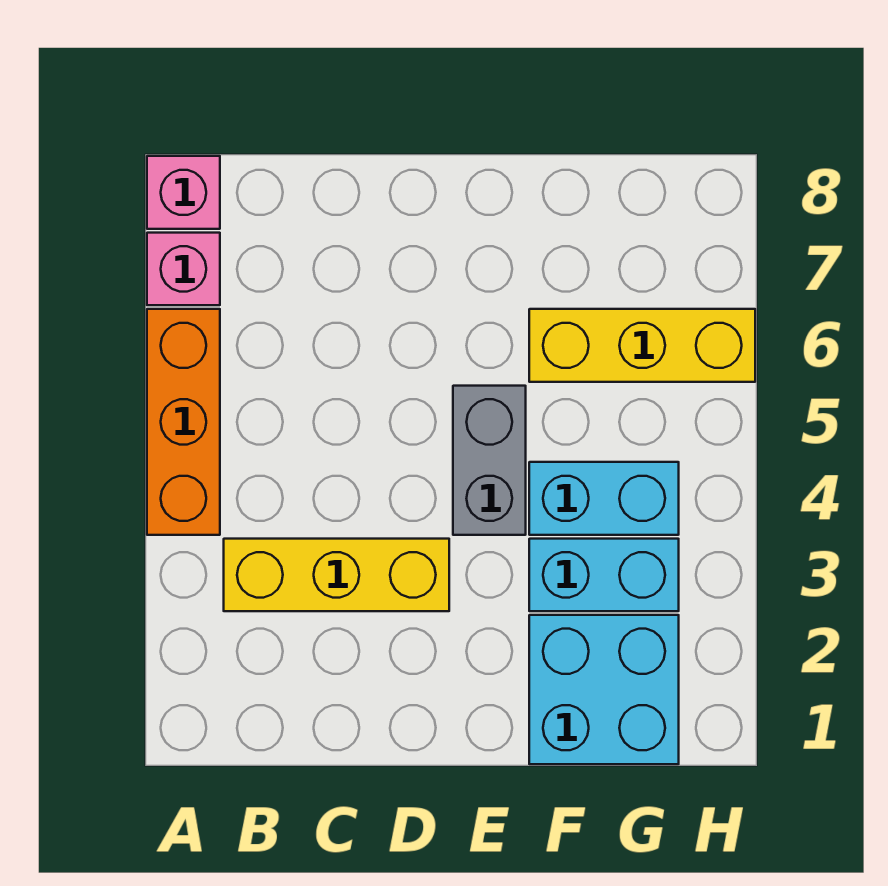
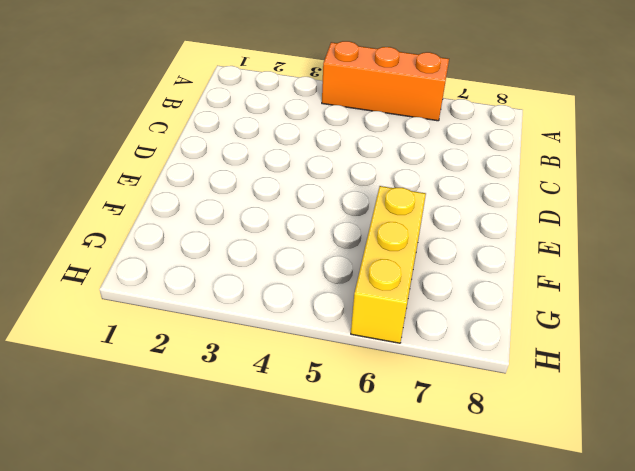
none -> pink 1x1 brick [147,233,220,305]
none -> pink 1x1 brick [147,156,220,229]

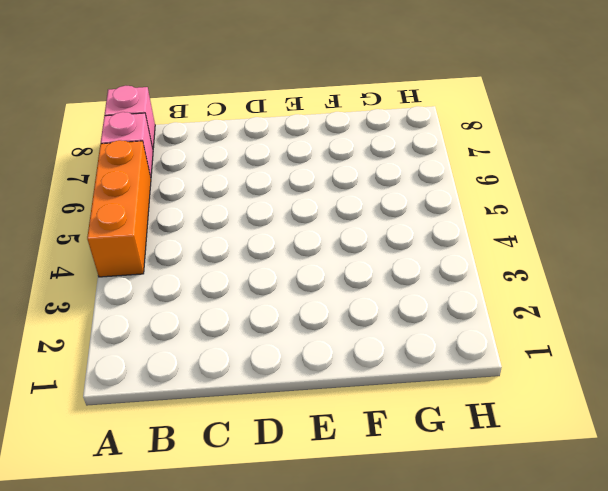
none -> yellow 1x3 brick [224,539,449,611]
none -> grey 1x2 brick [453,386,526,535]

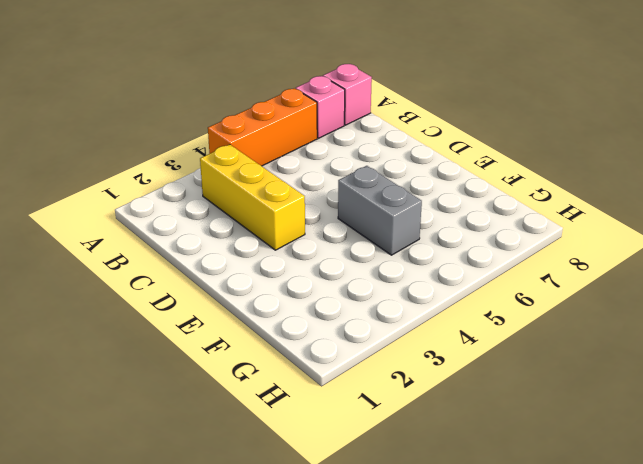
grey 1x2 brick [338,166,422,255] -> grey 1x2 brick turned to [453,386,526,535]
none -> cyan 2x2 brick [529,615,679,764]
none -> cyan 1x2 brick [529,539,679,611]

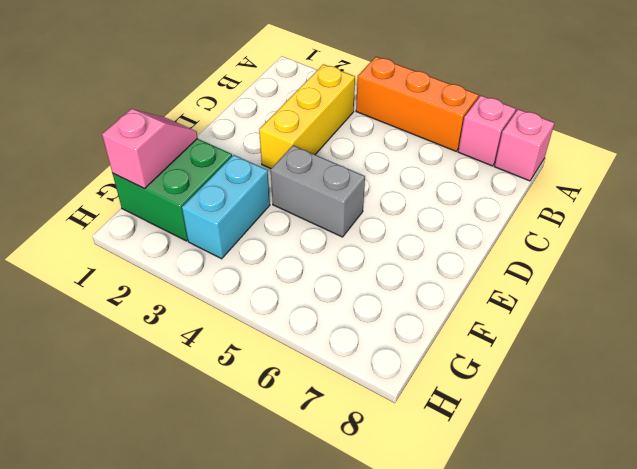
green 2x2 brick [113,139,232,241] -> cyan 2x2 brick [529,615,679,764]
pink 1x2 slope [102,109,198,189] -> none
none -> cyan 1x2 brick [529,462,679,535]
none -> yellow 1x3 brick [529,309,755,382]

